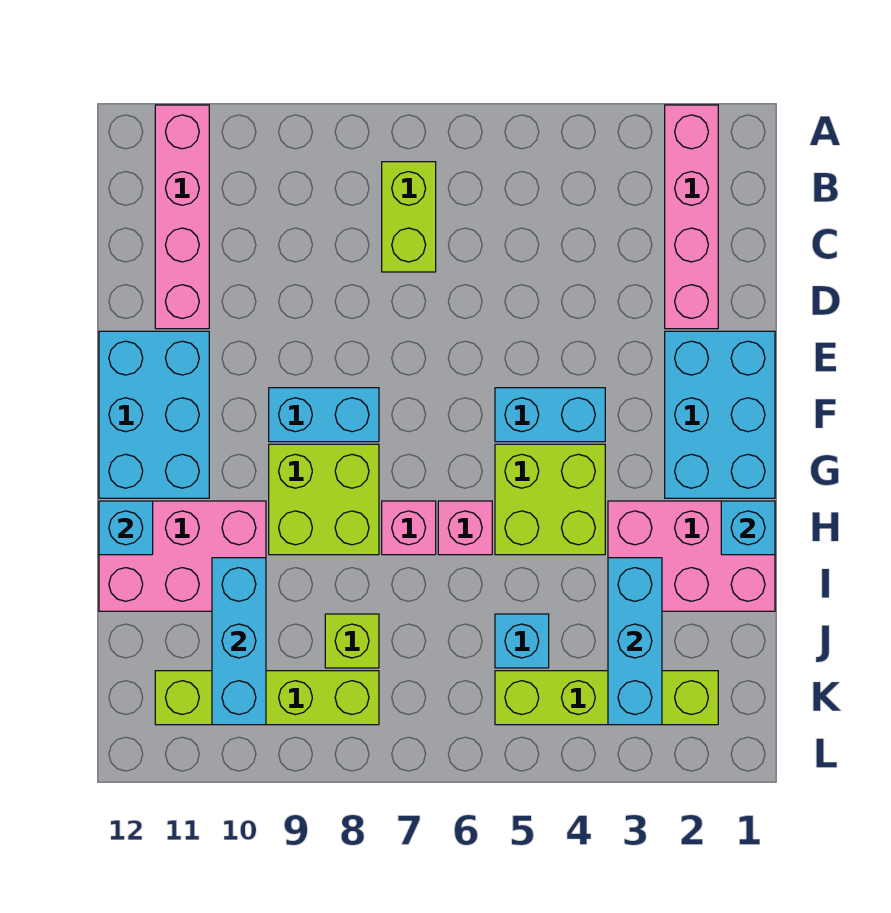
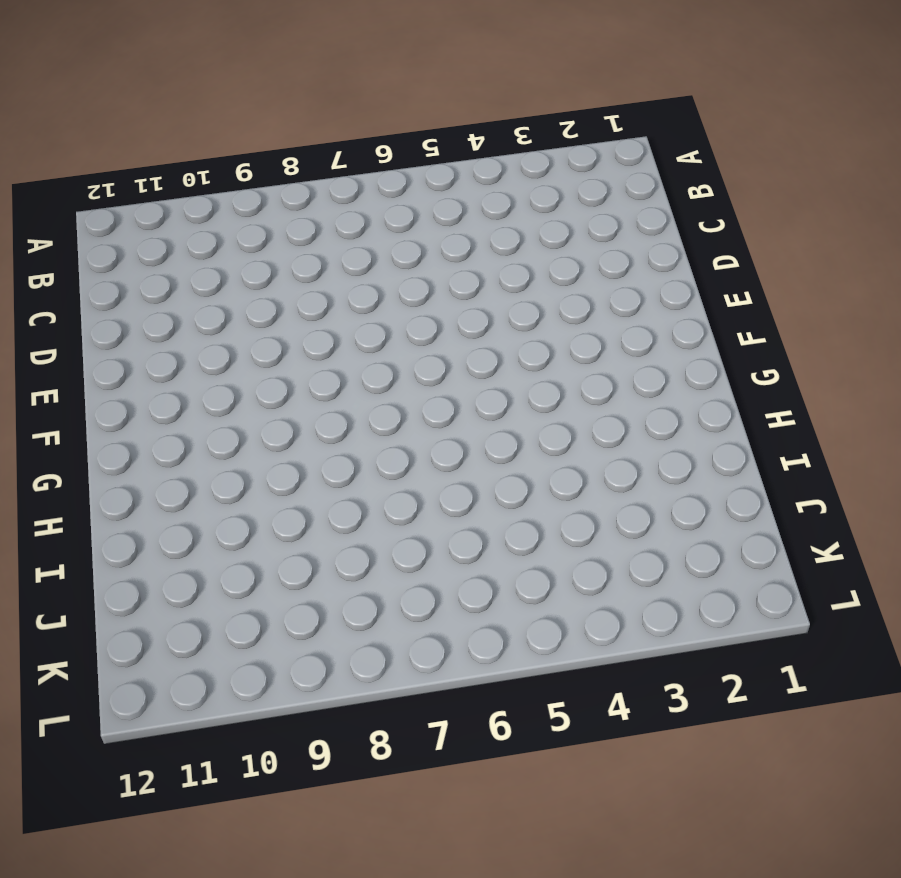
none -> pink 1x4 brick [665,105,718,329]
none -> pink 1x4 brick [155,105,209,329]
none -> lime 1x2 brick [382,162,436,272]

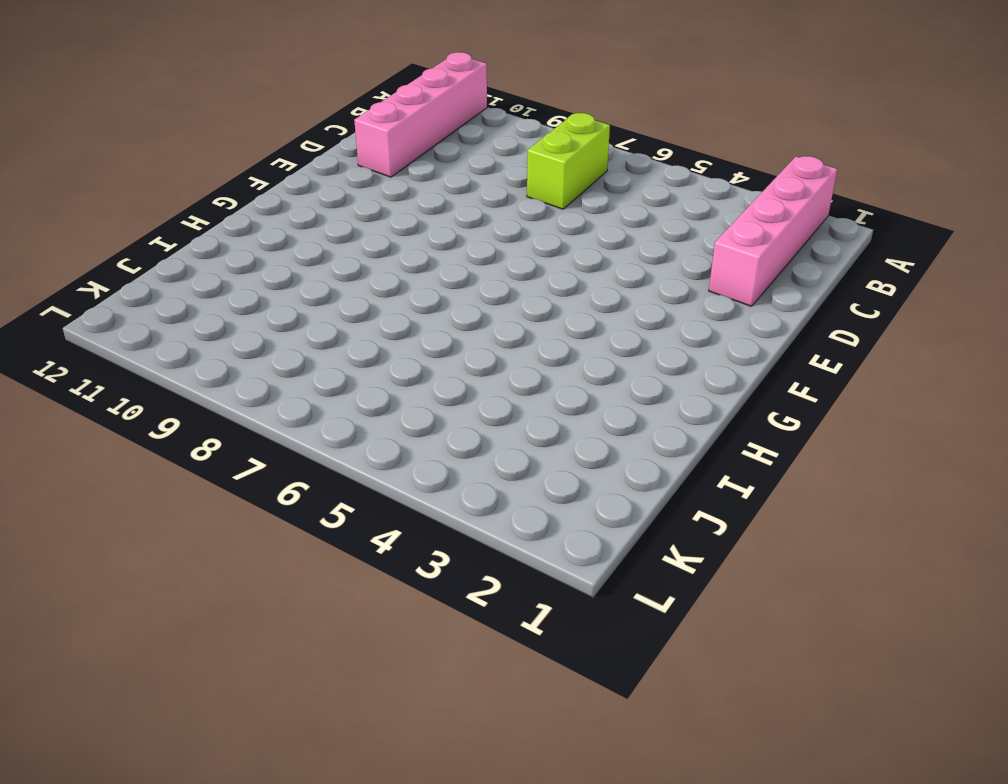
none -> cyan 2x3 brick [665,331,775,498]
none -> cyan 2x3 brick [99,331,209,498]
none -> cyan 1x2 brick [495,388,605,442]

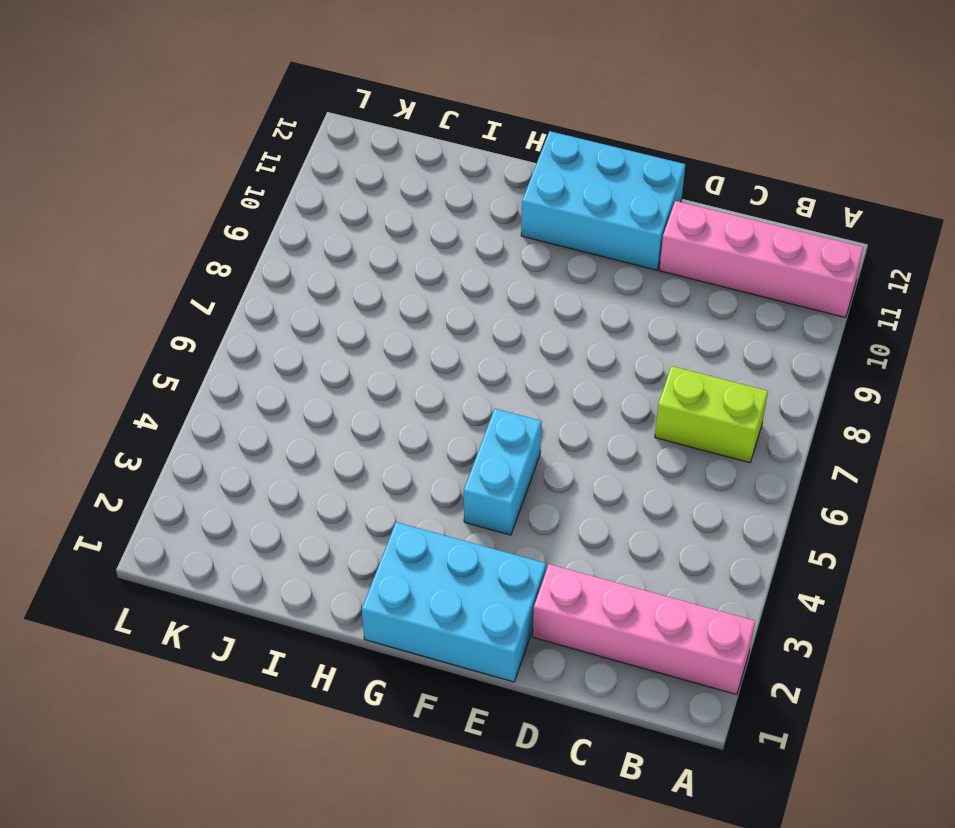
none -> cyan 1x2 brick [269,388,379,442]
none -> lime 2x2 brick [495,444,605,555]
none -> lime 2x2 brick [269,444,379,555]

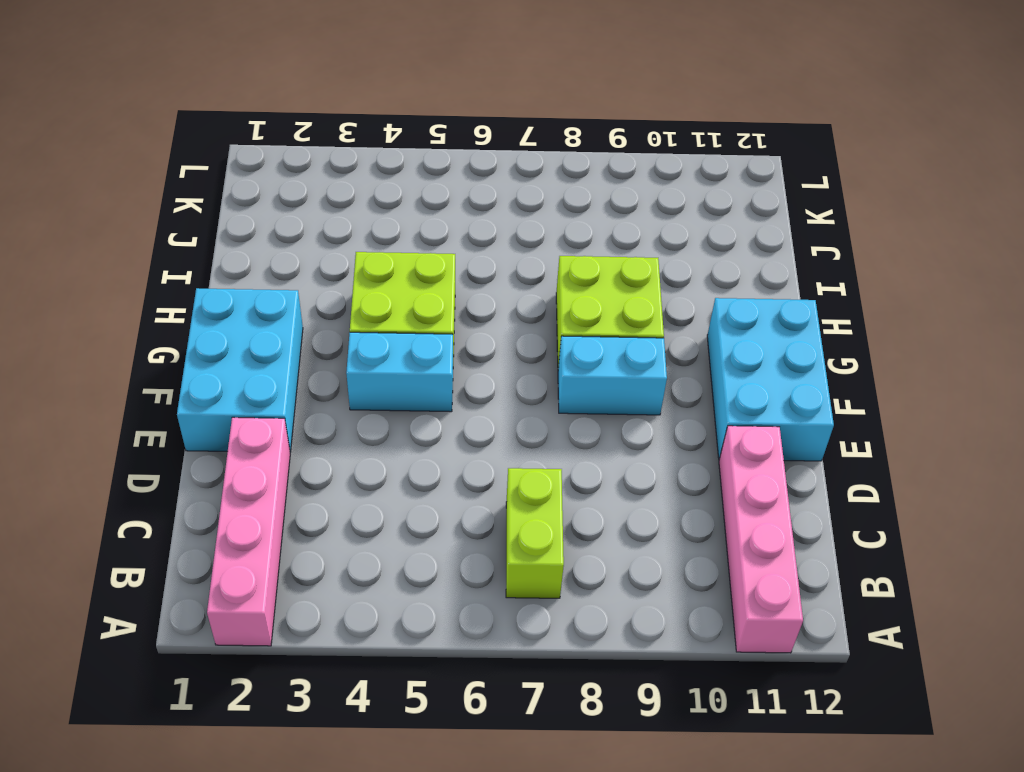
none -> pink 2x3 brick [608,501,775,611]
none -> pink 1x1 brick [438,501,492,555]
none -> pink 1x1 brick [382,501,436,555]

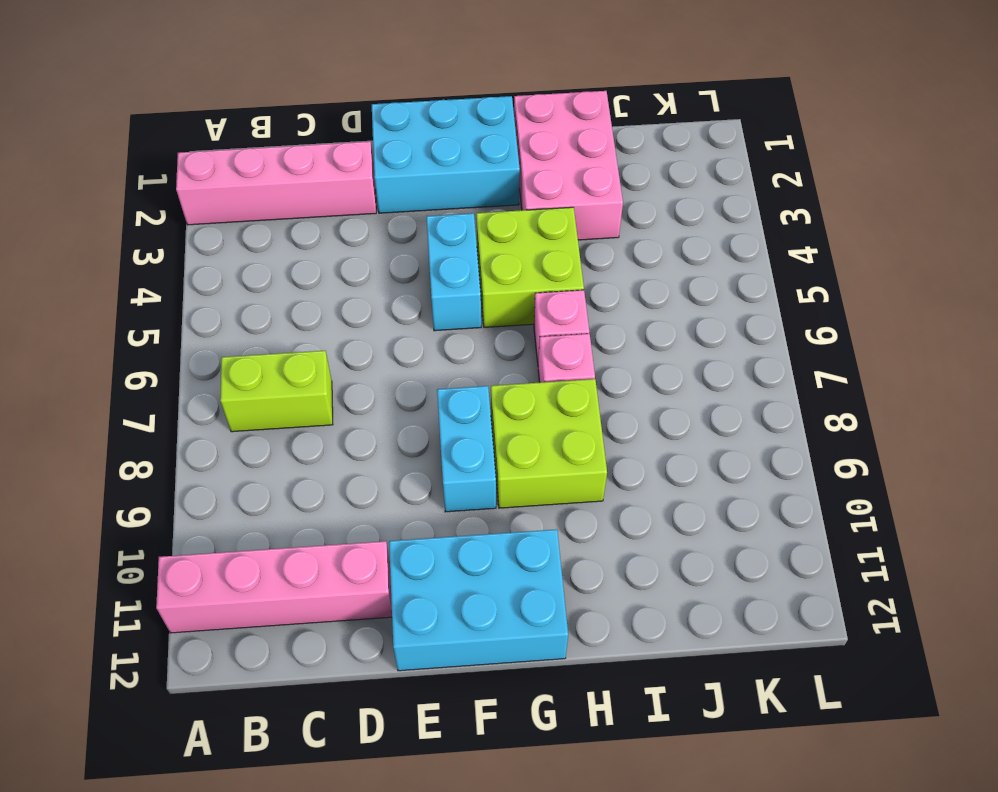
none -> pink 2x3 brick [99,501,266,611]
none -> cyan 1x1 brick [495,614,549,668]
none -> lime 1x1 brick [325,614,379,668]

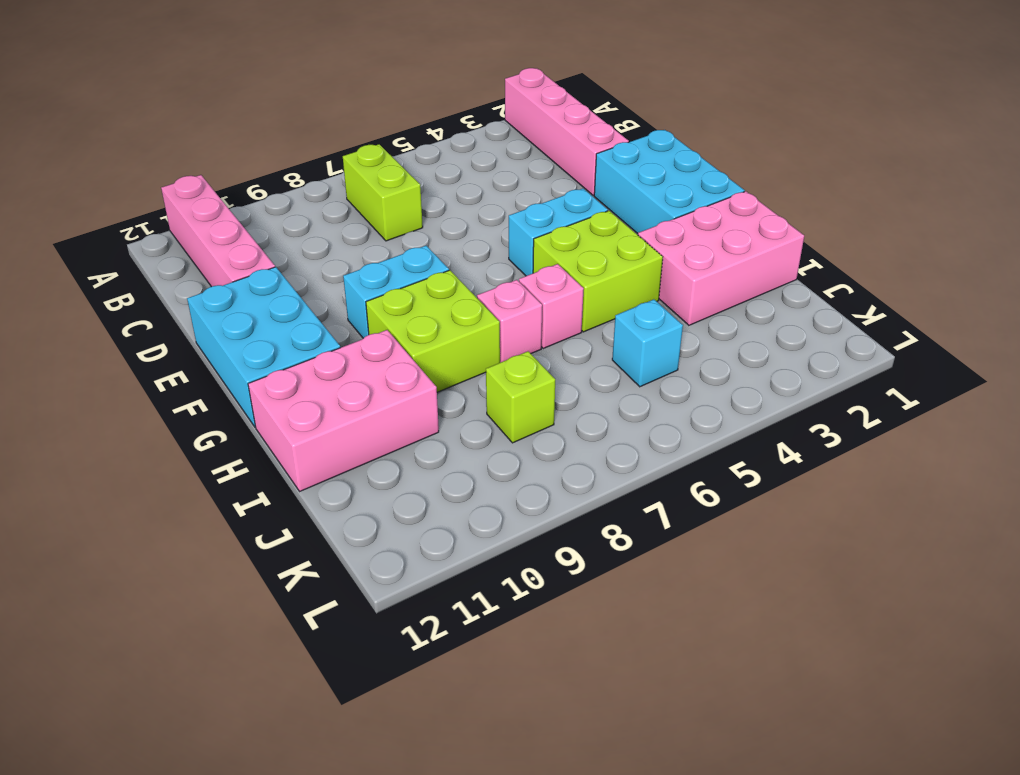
none -> lime 1x4 brick [495,671,718,725]
none -> lime 1x4 brick [155,671,379,725]
none -> cyan 1x1 brick [721,501,775,555]

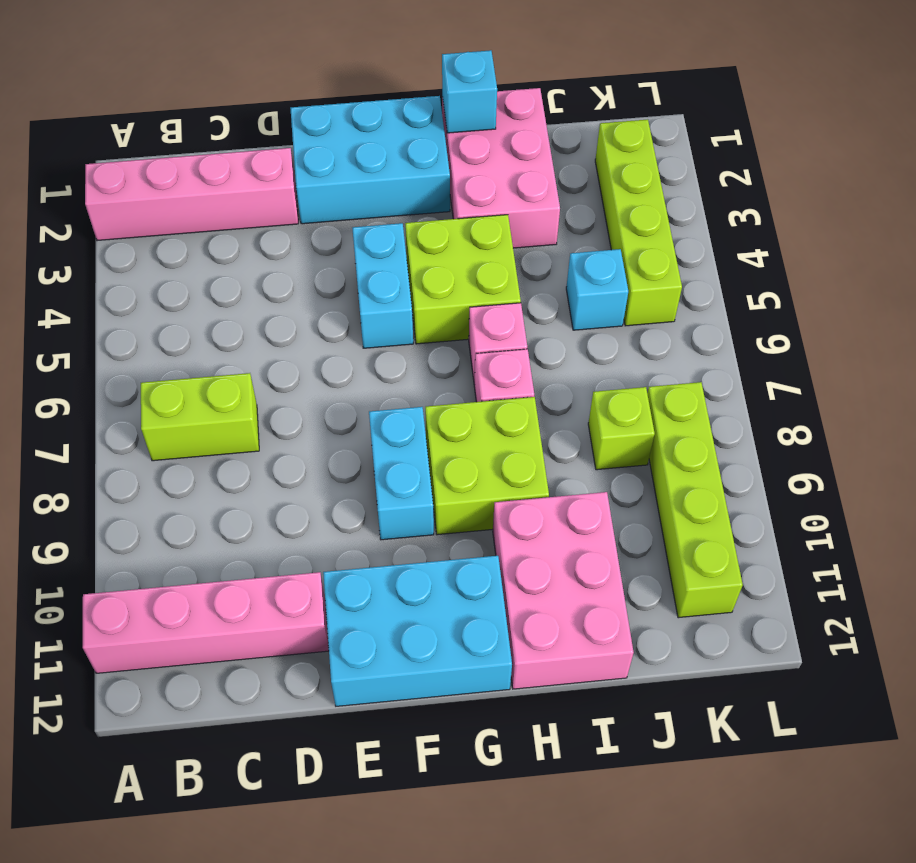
none -> cyan 1x1 brick [99,501,153,555]
none -> cyan 1x3 brick [608,558,662,725]
none -> cyan 1x3 brick [212,558,266,725]

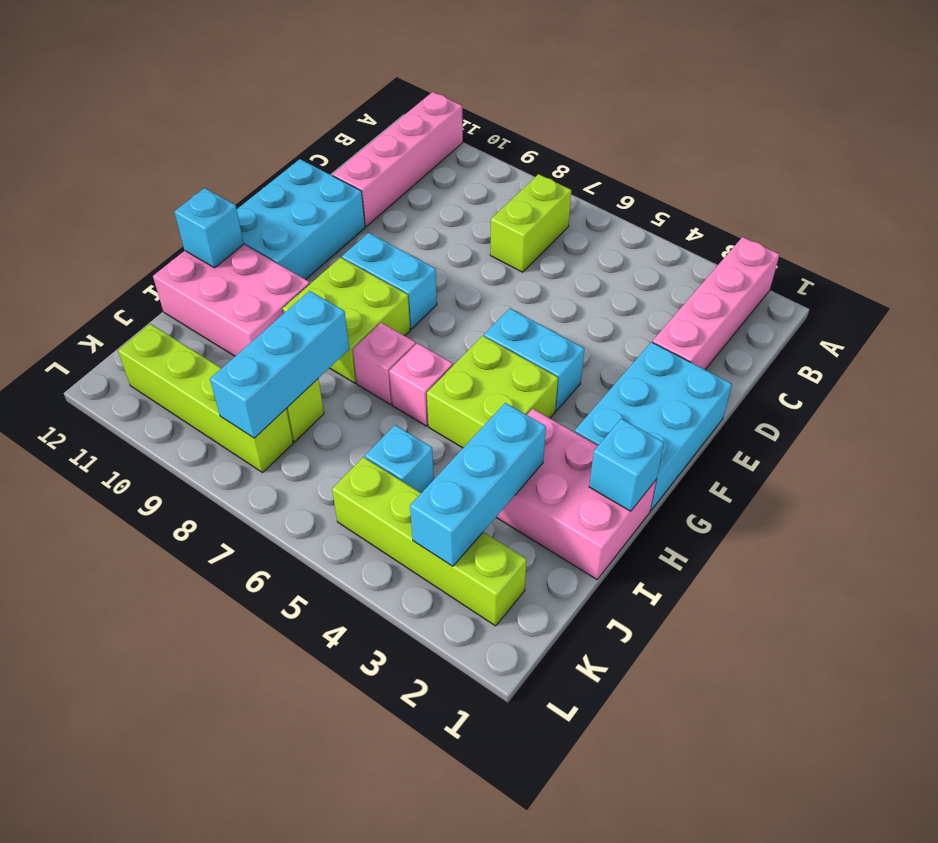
cyan 1x3 brick [210,291,349,438] -> cyan 1x3 brick moved to [212,558,266,725]

